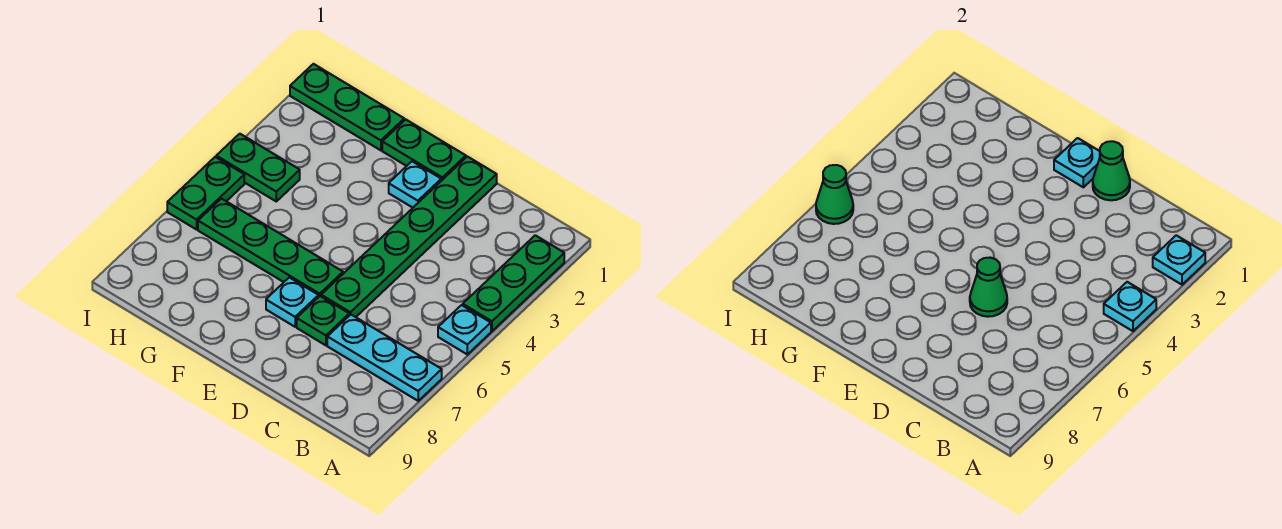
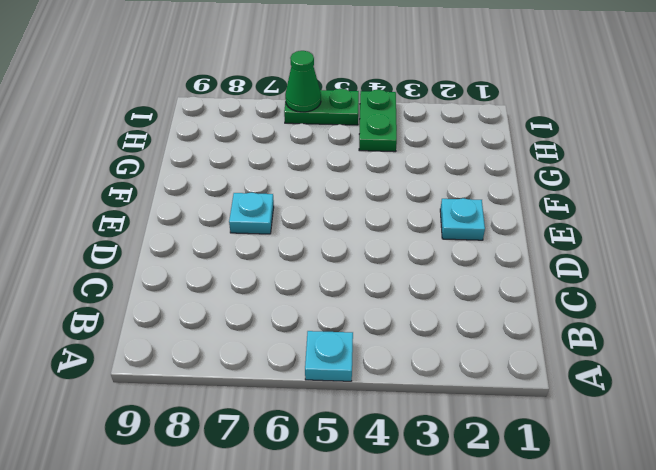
none -> green 1x3 plate [463,235,564,331]
none -> cyan 1x3 plate [327,315,442,401]
none -> green 1x6 plate [321,157,497,317]

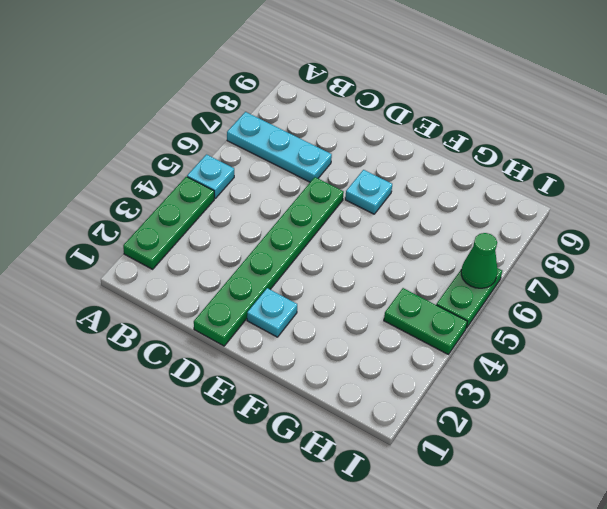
none -> green 1x1 plate [297,296,349,345]
none -> green 1x2 plate [382,120,466,181]
none -> green 1x4 plate [198,199,343,296]

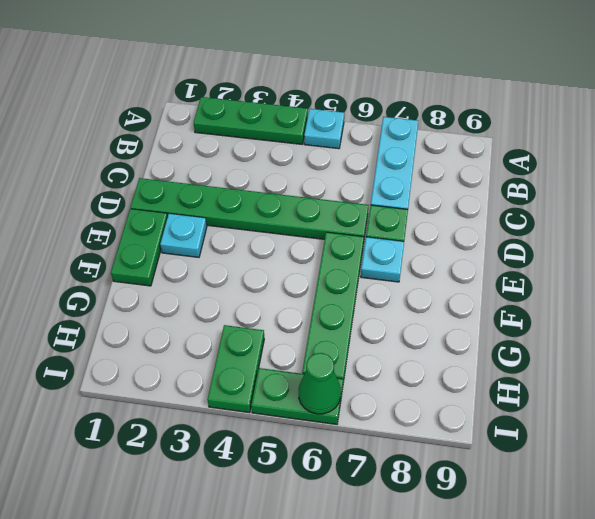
none -> green 1x3 plate [290,64,404,150]
none -> cyan 1x1 plate [1153,235,1205,285]
none -> cyan 1x1 plate [1104,282,1156,331]

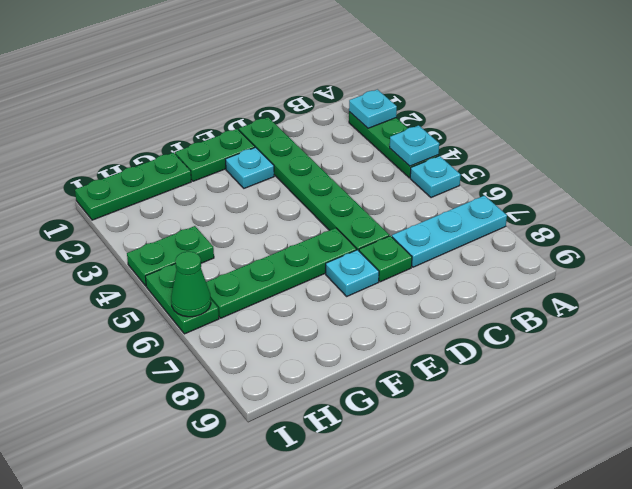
none -> green 1x1 cone [1093,141,1130,200]
none -> green 1x1 cone [970,258,1007,317]
none -> cyan 1x1 plate [1054,138,1100,187]

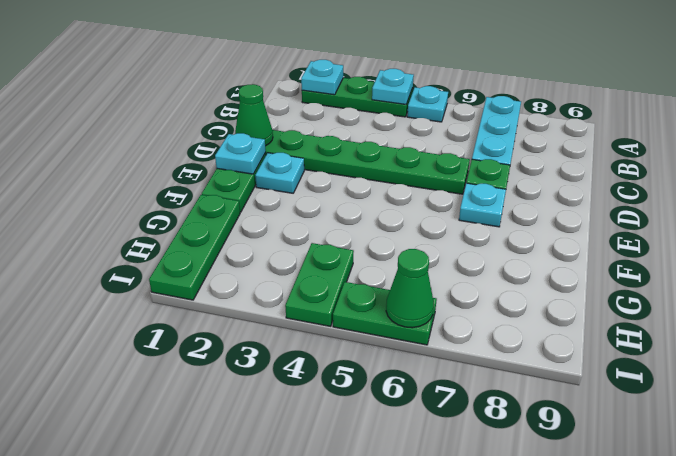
none -> green 1x4 plate [198,199,343,296]
none -> green 1x1 cone [970,258,1007,317]

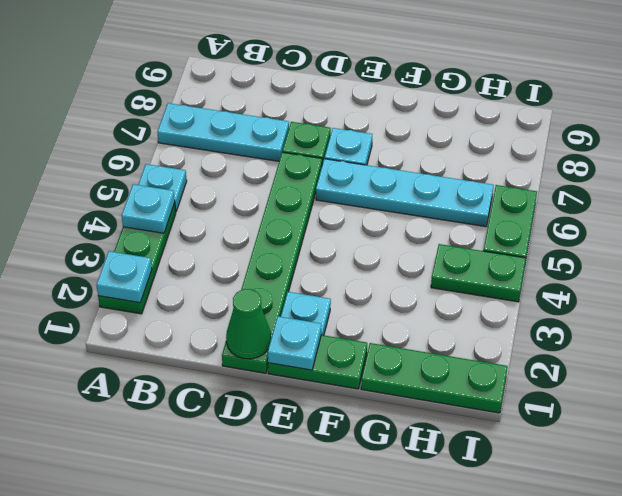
cyan 1x4 plate [316,159,494,227] -> green 1x4 plate [198,199,343,296]
none -> green 1x1 cone [970,258,1007,317]
none -> green 1x1 cone [816,165,853,224]

